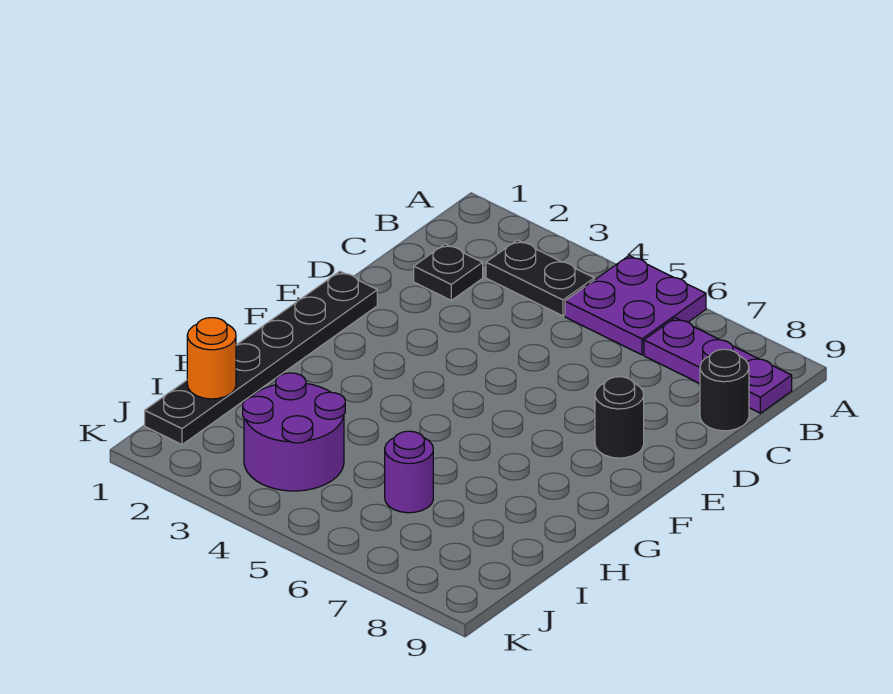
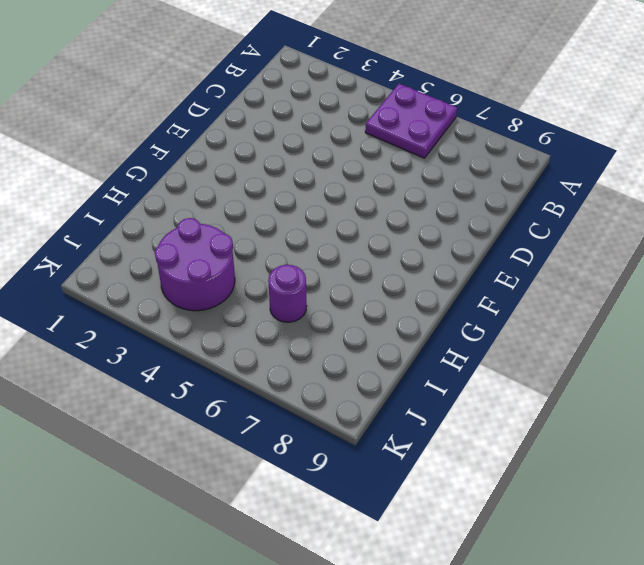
none -> black 1x2 plate [486,240,594,316]
none -> purple 1x3 plate [644,318,792,413]

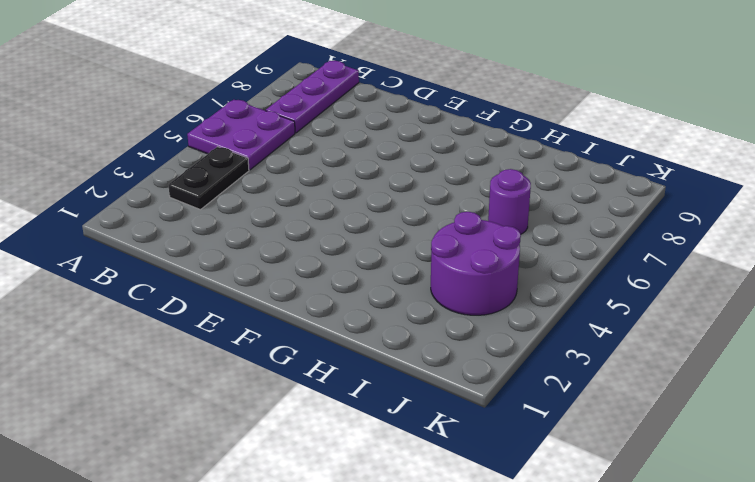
none -> black 1x1 plate [414,244,483,300]
none -> black 1x1 round brick [700,349,749,431]

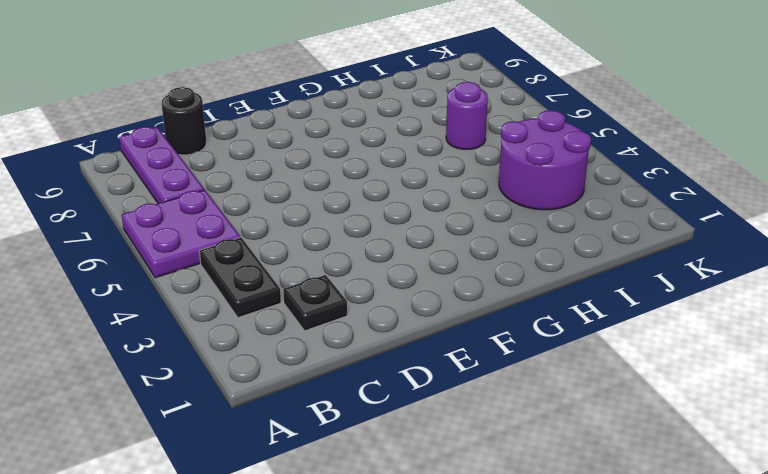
none -> black 1x6 plate [145,271,377,445]
none -> black 1x1 round brick [595,377,644,458]

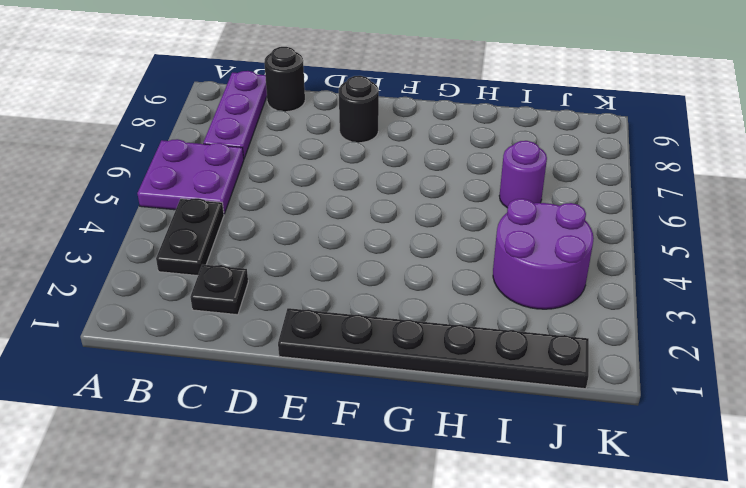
none -> orange 1x1 round brick [187,318,236,399]

